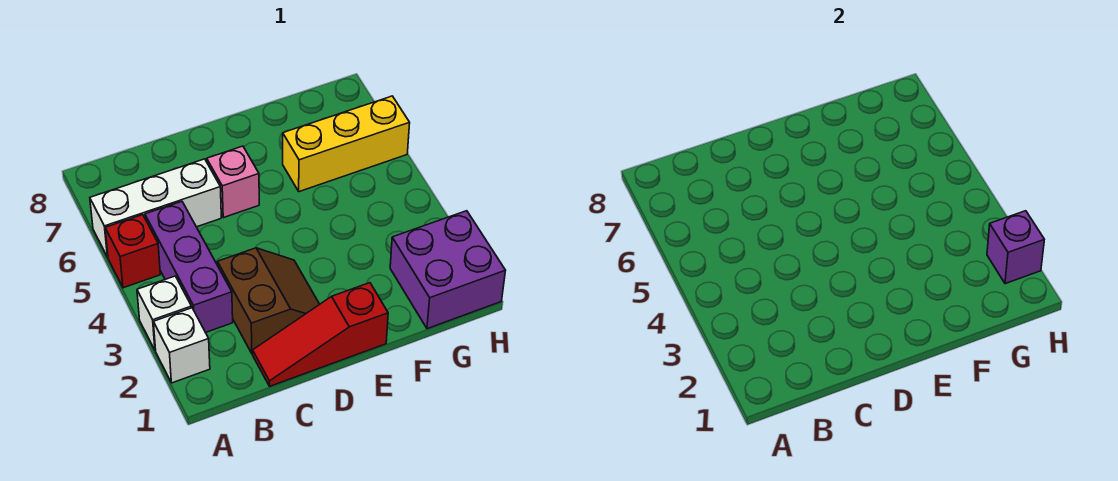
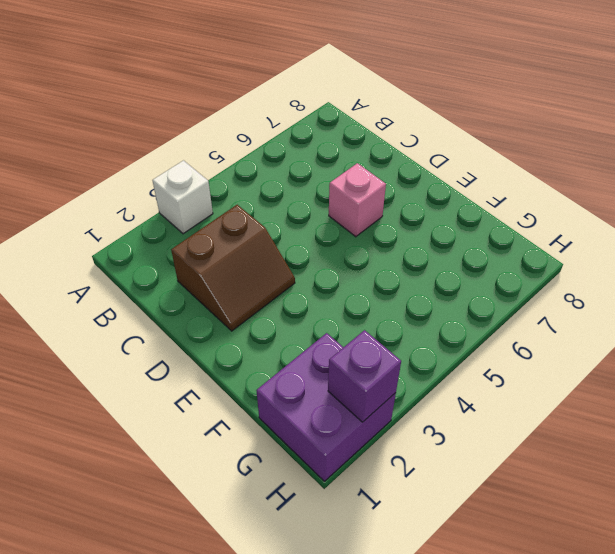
none -> white 1x1 brick [154,308,210,383]
none -> red 1x1 brick [105,215,160,288]

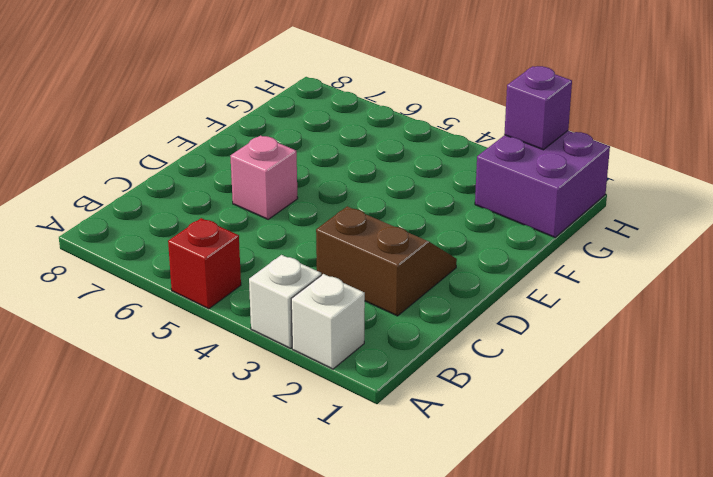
none -> white 1x3 brick [90,159,221,257]
none -> purple 1x3 brick [145,202,233,333]

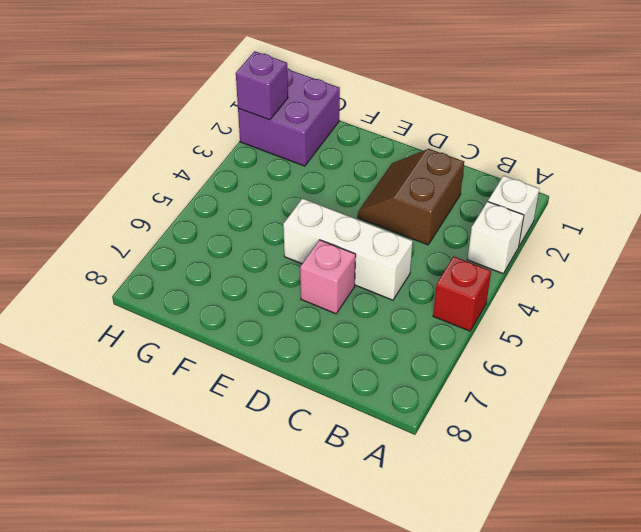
white 1x3 brick [283,198,413,300] -> white 1x3 brick moved to [90,159,221,257]
none -> purple 1x3 brick [145,202,233,333]
none -> red 1x3 slope [253,283,388,386]

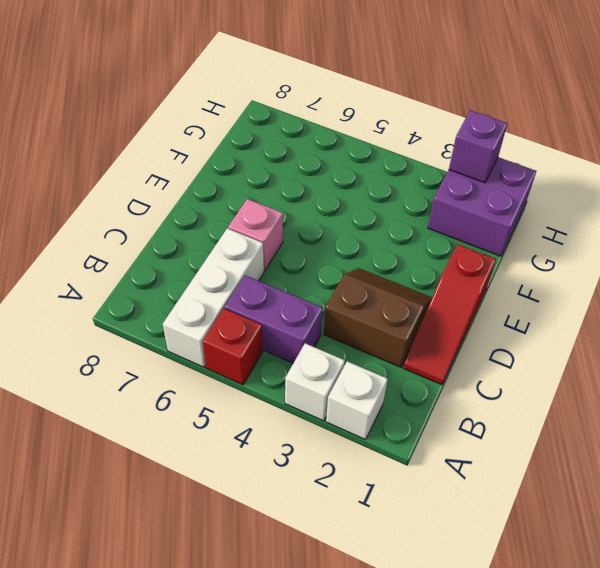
purple 1x2 brick [225,275,323,363] -> purple 1x3 brick [145,202,233,333]
none -> yellow 1x3 brick [283,96,410,192]

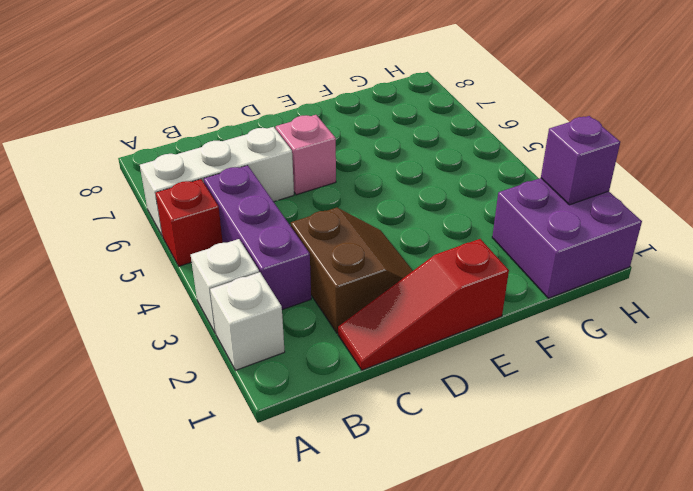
none -> yellow 1x3 brick [283,96,410,192]

